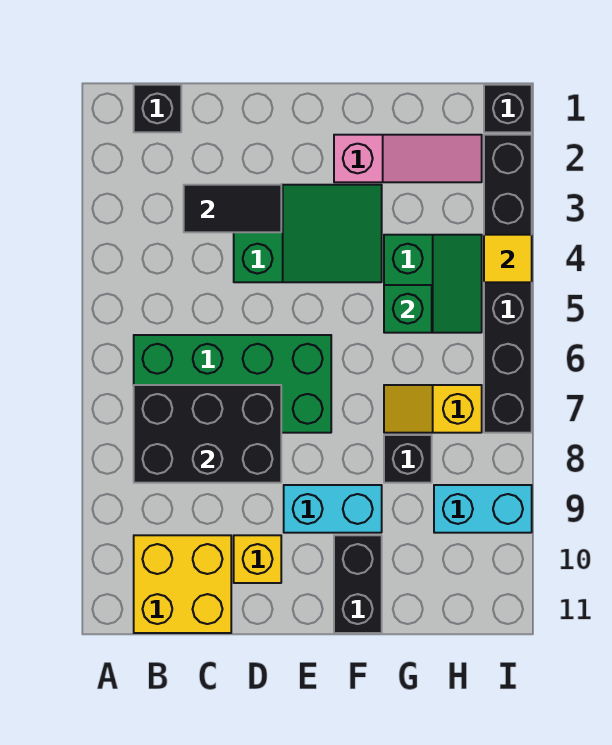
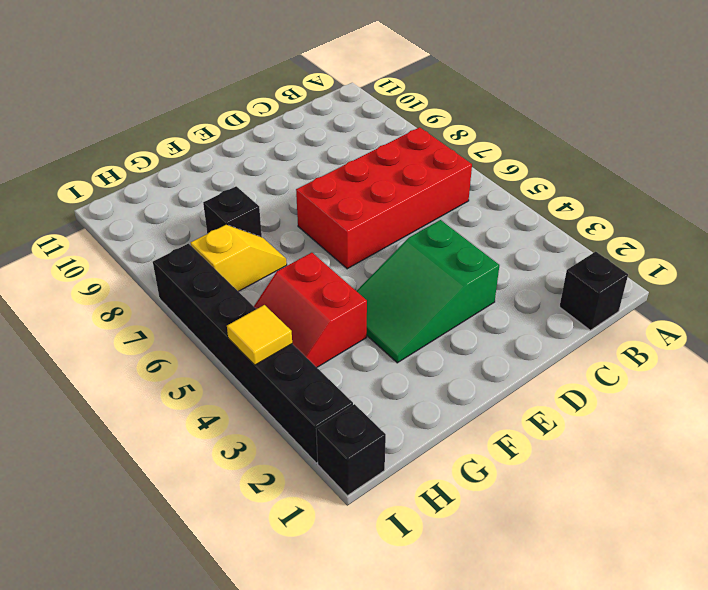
red 2x4 brick [296,127,472,269] -> green 2x4 brick [134,335,331,433]
red 2x2 slope [254,253,367,367] -> green 2x2 slope [384,235,482,333]
none -> yellow 2x2 brick [134,535,231,633]
none -> yellow 1x1 brick [234,535,281,583]
none -> cyan 1x2 brick [284,485,382,533]

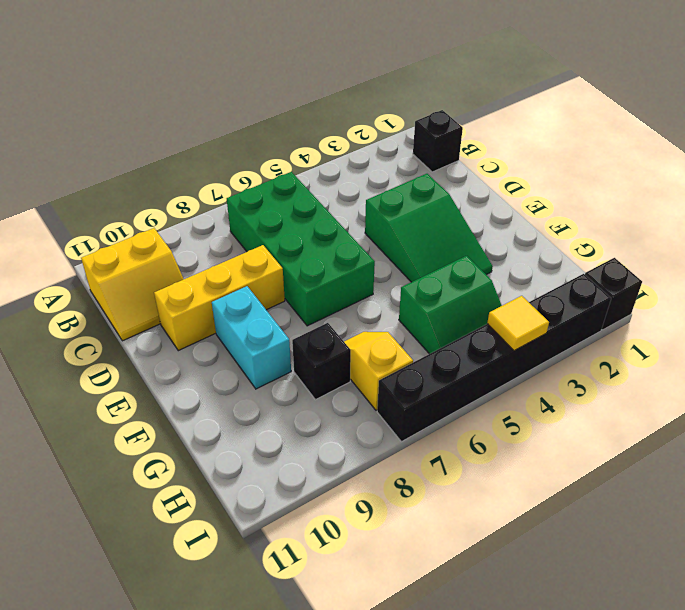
yellow 2x2 slope [81,228,184,341] -> yellow 2x2 brick [134,535,231,633]
yellow 1x3 brick [154,245,285,351] -> yellow 1x1 brick [234,535,281,583]
none -> pink 1x3 slope [334,135,482,182]
none -> black 1x2 brick [334,535,382,633]
none -> cyan 1x2 brick [434,485,532,533]

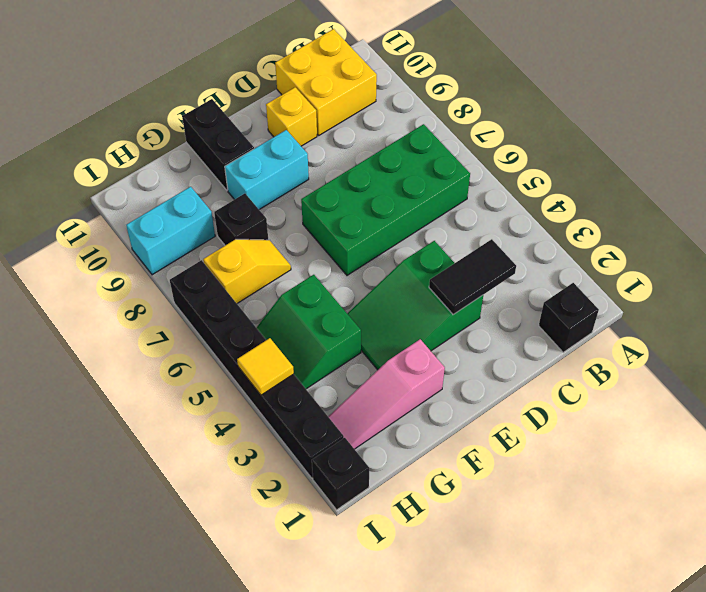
none -> black 2x3 brick [134,385,281,483]
none -> green 1x1 brick [384,285,432,333]

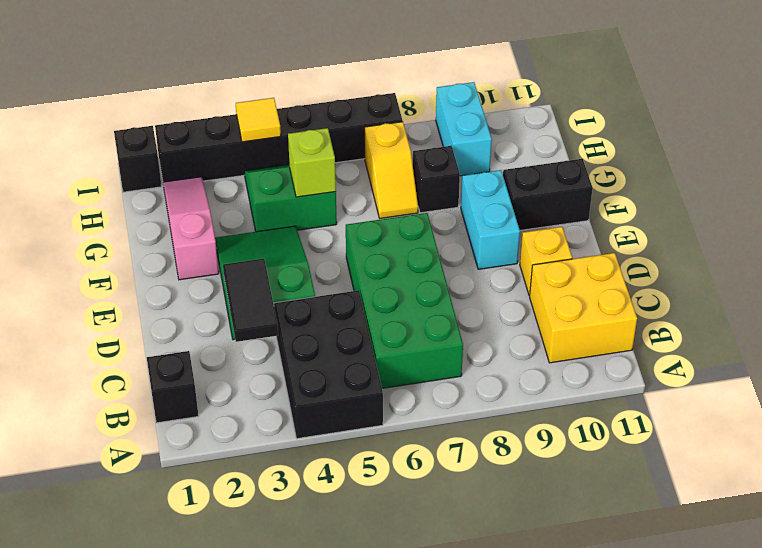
black 2x3 brick [274,290,383,439] -> black 2x3 brick moved to [134,385,281,483]
lime 1x1 brick [288,128,336,197] -> green 1x1 brick [384,285,432,333]

